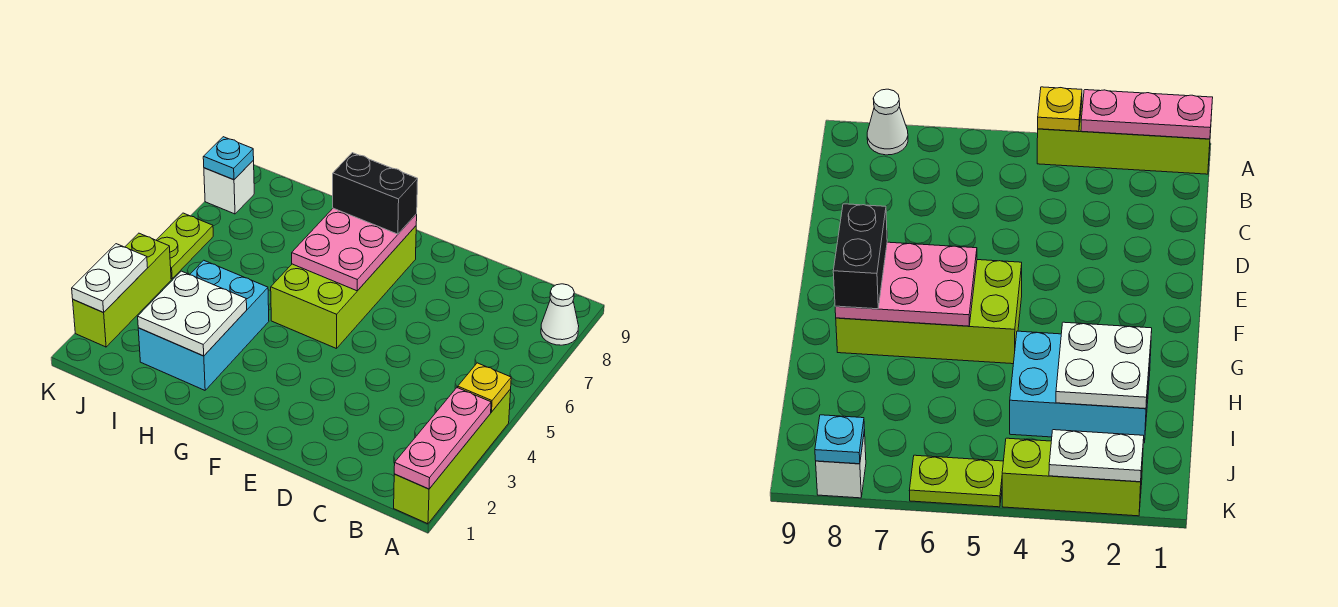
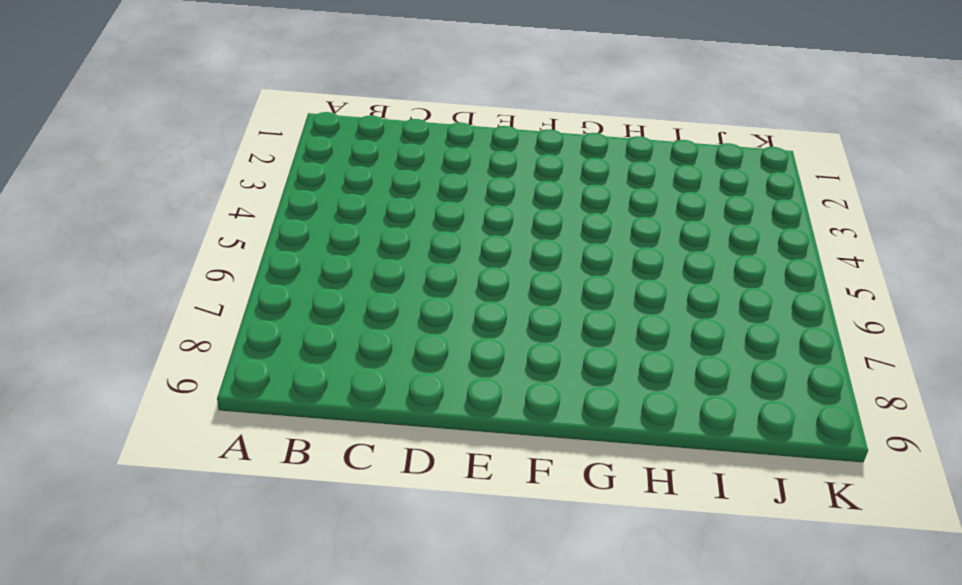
none -> lime 1x4 brick [394,389,511,524]
none -> white 1x1 cone [541,284,579,345]
none -> lime 2x4 brick [271,226,416,349]

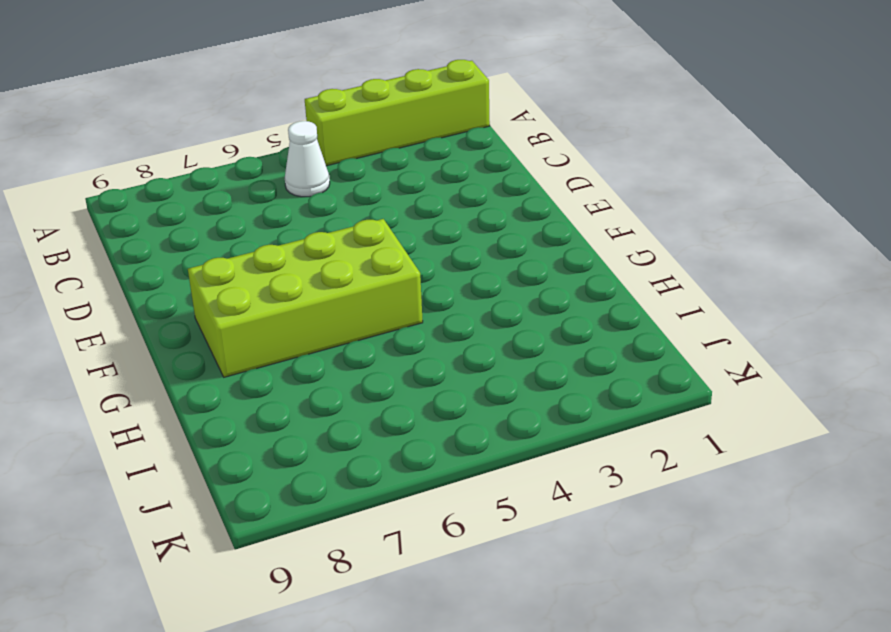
white 1x1 cone [285,121,330,197] -> white 1x1 cone moved to [541,284,579,345]
none -> cyan 2x3 brick [138,260,269,390]
none -> lime 1x3 brick [73,233,171,347]
none -> lime 1x2 plate [156,213,213,279]

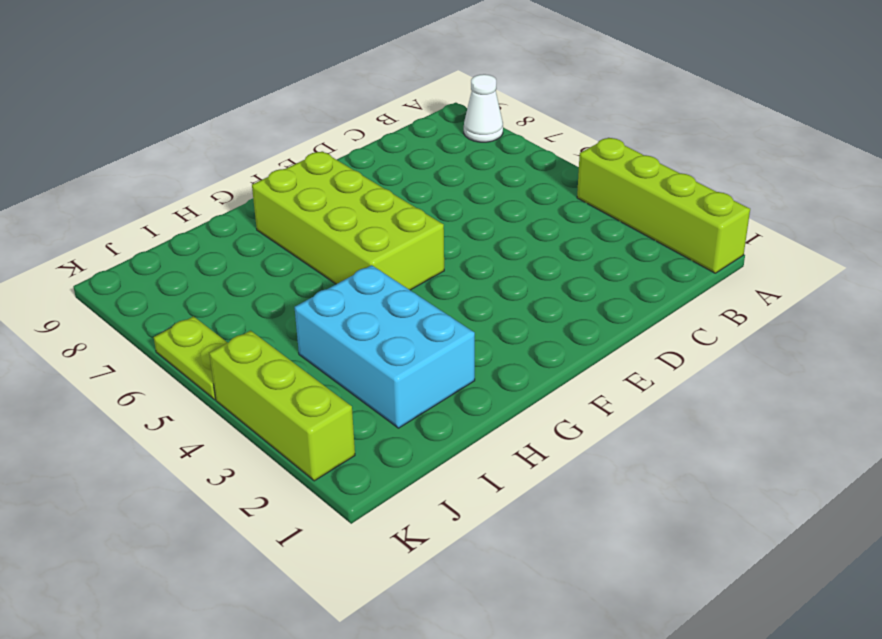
none -> white 1x1 brick [204,161,254,214]
none -> pink 1x3 plate [394,388,491,489]
none -> yellow 1x1 plate [458,363,511,412]

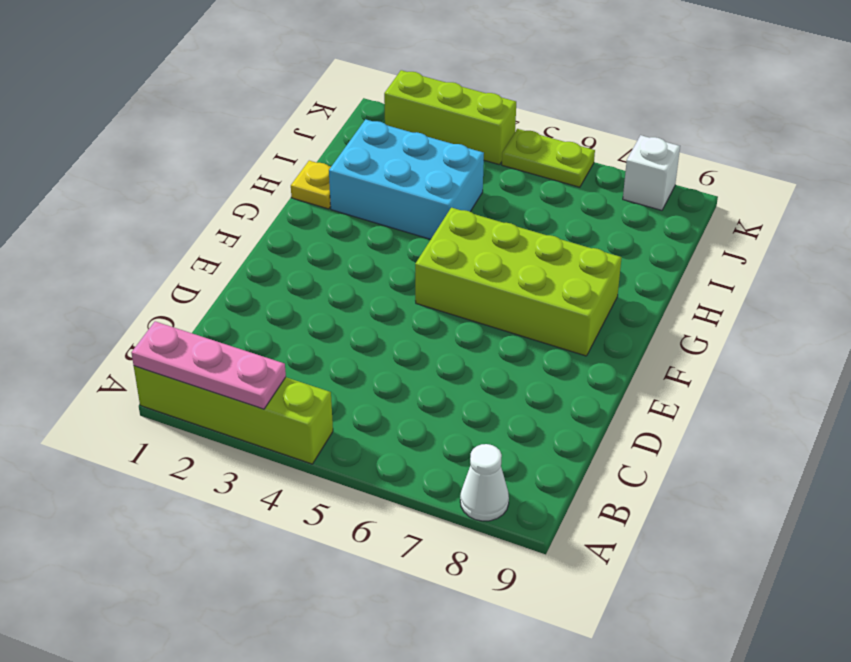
yellow 1x1 plate [291,161,331,209] -> yellow 1x1 plate moved to [458,363,511,412]
none -> pink 2x3 plate [292,208,417,291]
none -> white 2x2 plate [138,271,247,356]
none -> white 1x2 plate [72,244,148,313]

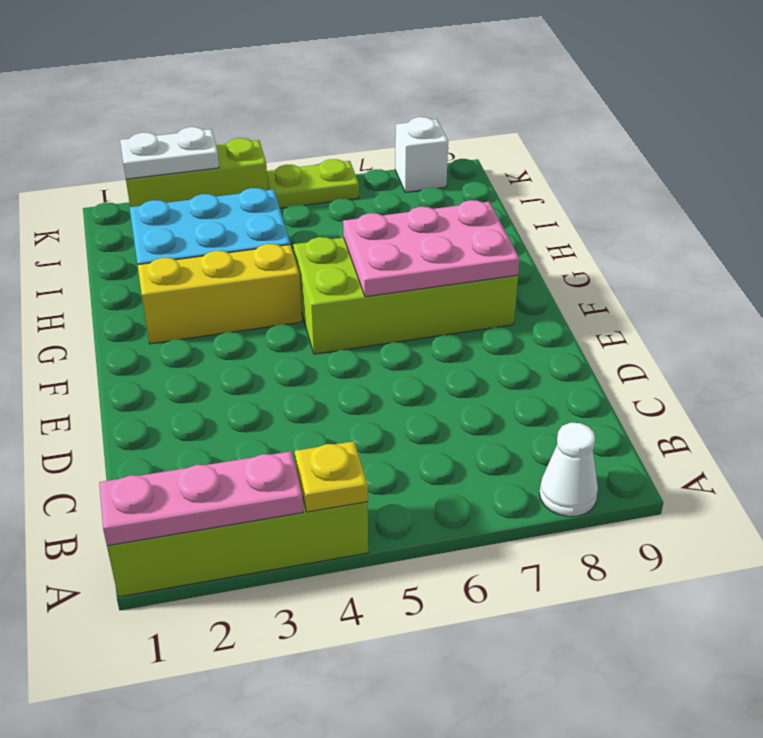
yellow 1x3 brick [138,244,302,344] -> none
none -> white 2x2 plate [138,271,247,356]
none -> cyan 1x1 plate [203,137,254,180]
none -> black 1x2 brick [333,153,418,234]

